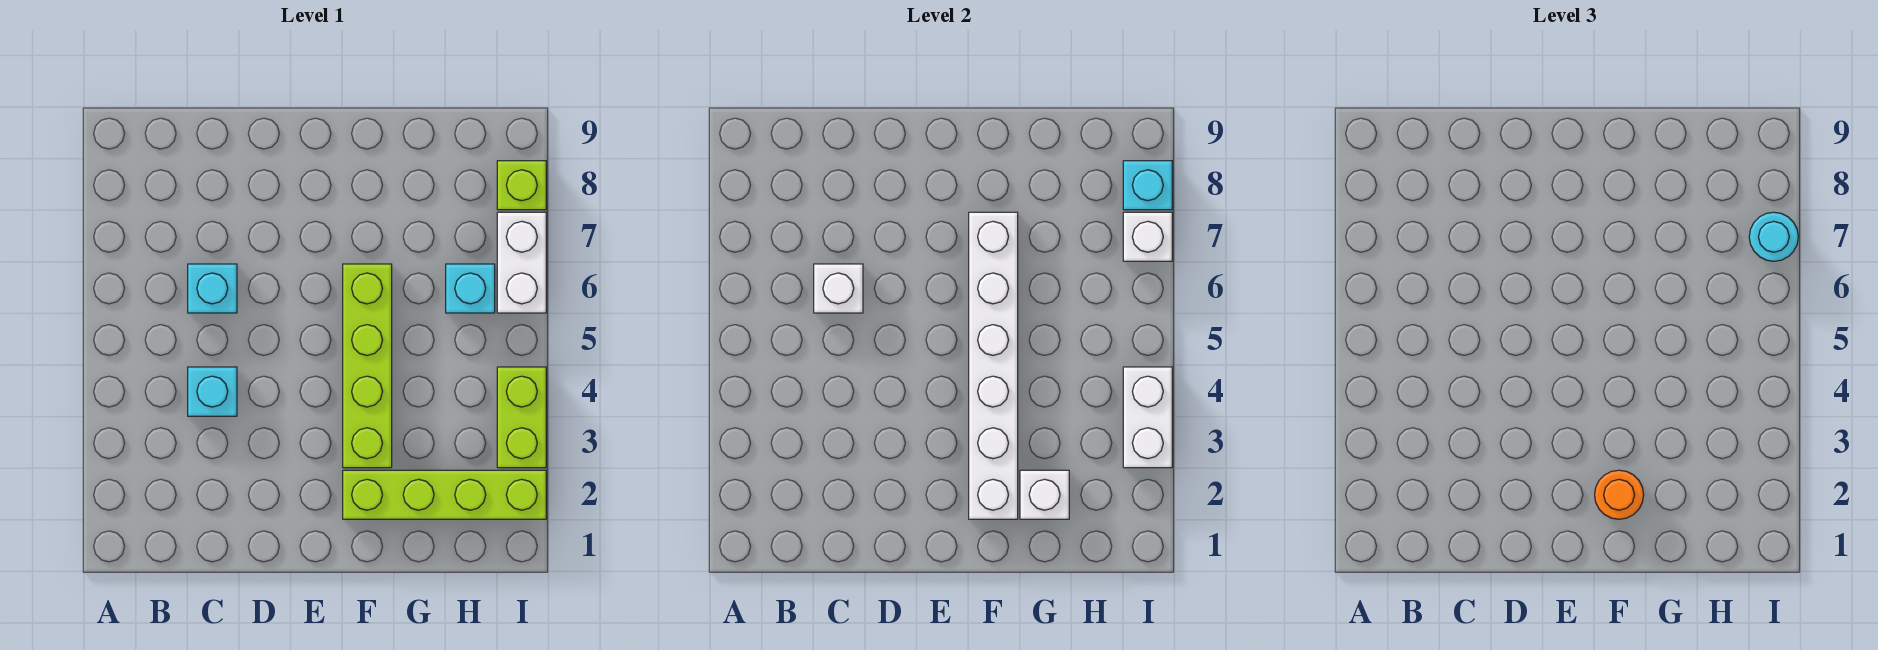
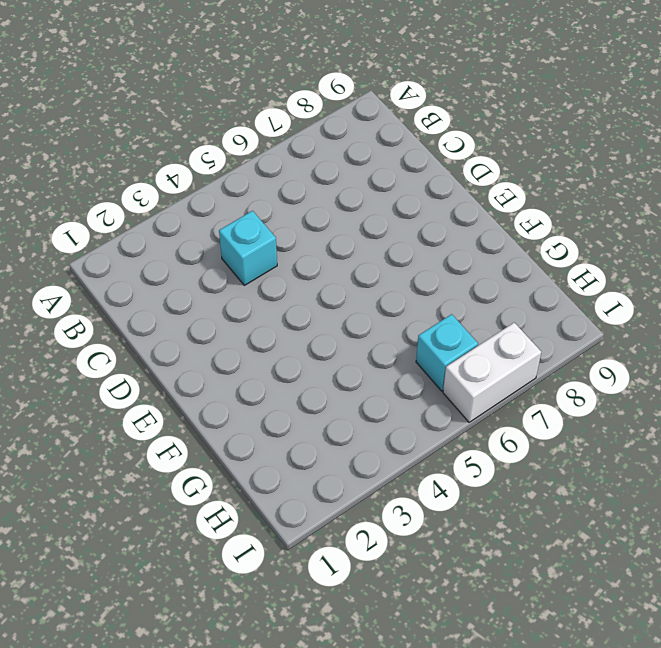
none -> cyan 1x1 brick [188,264,237,313]
none -> lime 1x4 brick [343,470,546,519]
none -> lime 1x4 brick [343,264,392,468]

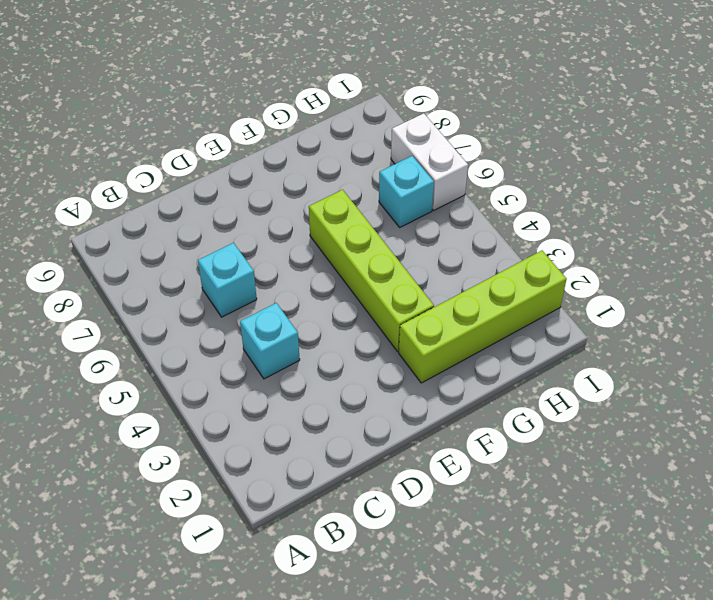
none -> lime 1x2 brick [497,367,546,468]
none -> lime 1x1 brick [497,161,546,210]
none -> white 1x1 brick [814,264,863,313]

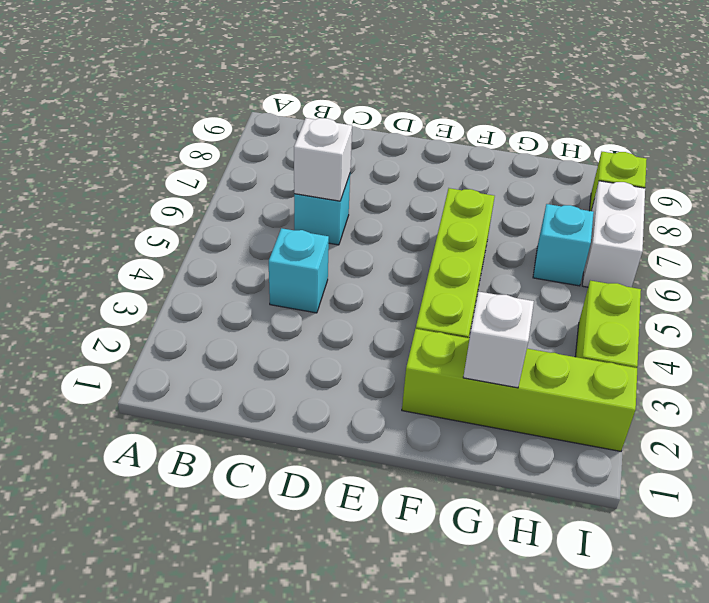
none -> white 1x6 brick [969,212,1018,519]
none -> white 1x2 brick [1123,367,1172,468]
none -> white 1x1 brick [1123,212,1172,261]

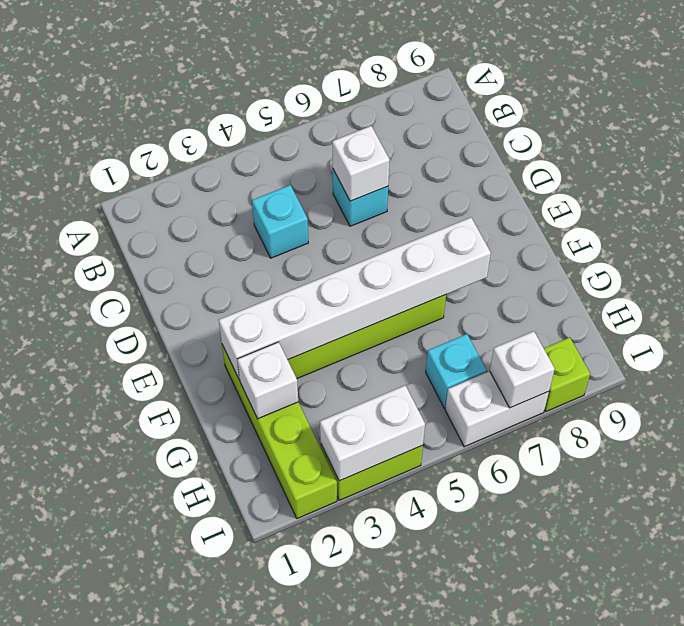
none -> cyan 1x1 brick [1123,161,1172,210]
none -> orange 1x1 round brick [1595,470,1644,519]
none -> cyan 1x1 round brick [1749,212,1798,261]

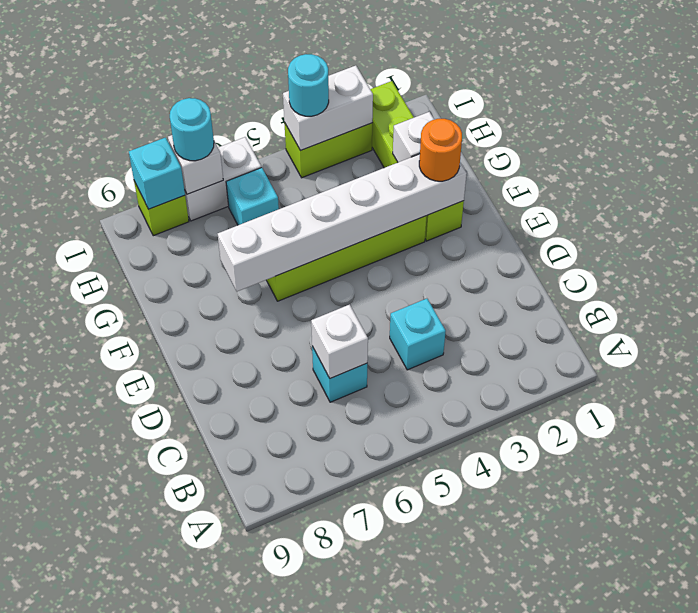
cyan 1x1 round brick [288,54,329,116] -> none

